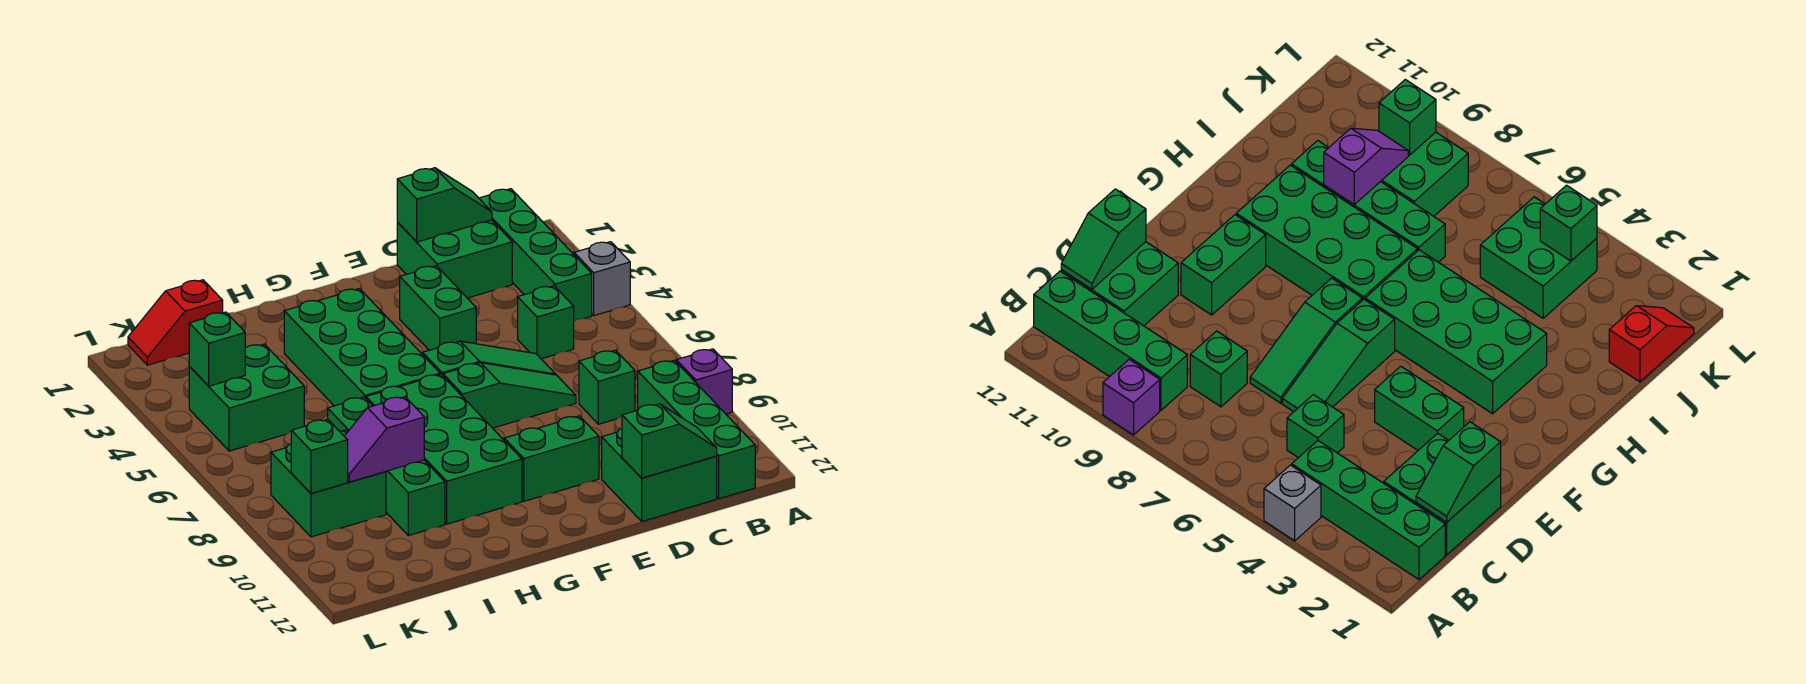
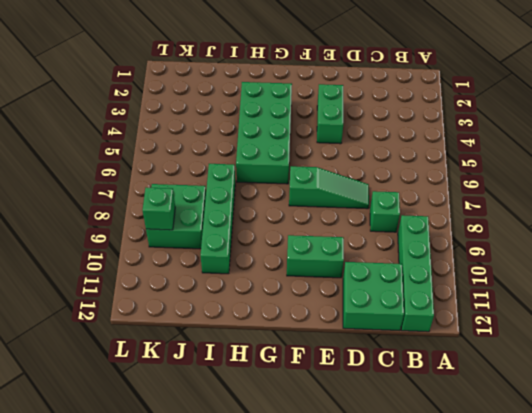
none -> grey 1x1 brick [574,242,630,316]
none -> purple 1x1 brick [676,349,732,414]
none -> green 1x4 brick [479,189,592,321]

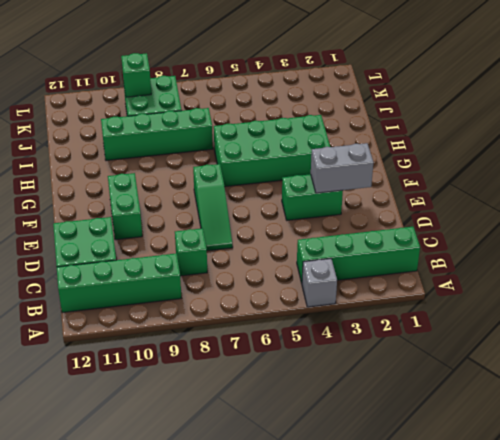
grey 1x2 brick [311,143,373,193] -> none
none -> purple 1x1 brick [676,349,732,414]
none -> green 2x2 brick [397,220,512,298]
none -> green 1x1 brick [518,286,574,359]

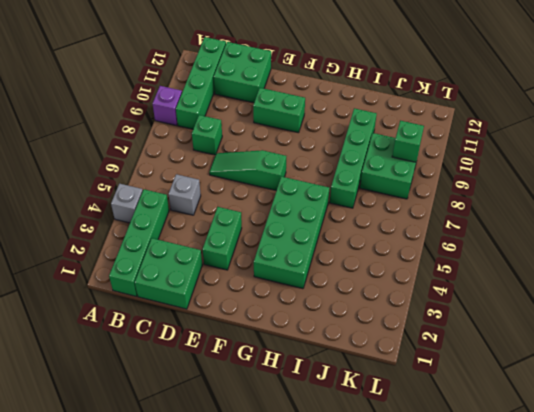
grey 1x1 brick [168,174,201,215] -> green 1x1 brick [518,286,574,359]
none -> green 1x3 slope [423,341,556,376]
none -> green 2x4 brick [366,374,522,524]
none -> red 1x2 slope [128,280,223,365]

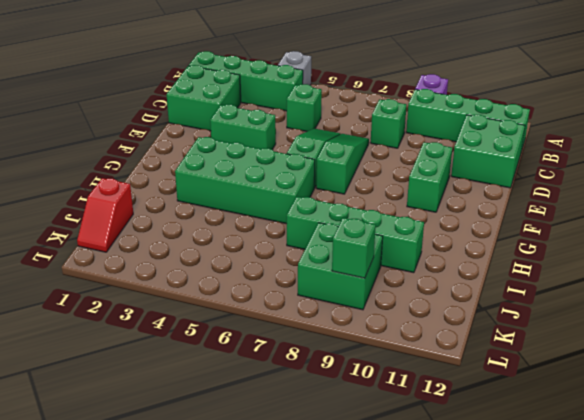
none -> green 2x4 brick [366,374,522,524]
none -> green 2x2 brick [189,344,304,451]
none -> green 1x2 slope [397,168,492,242]

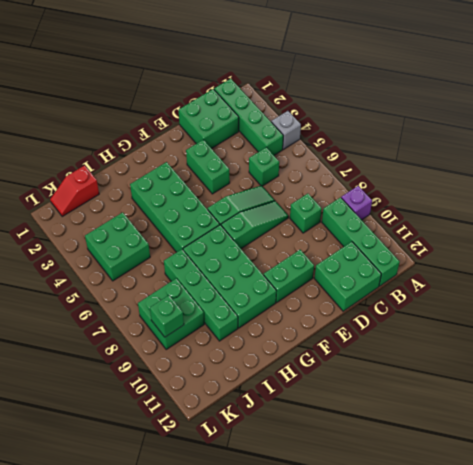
none -> green 1x2 slope [397,168,492,242]
none -> green 1x2 slope [622,404,717,478]
none -> purple 1x2 slope [344,397,424,482]

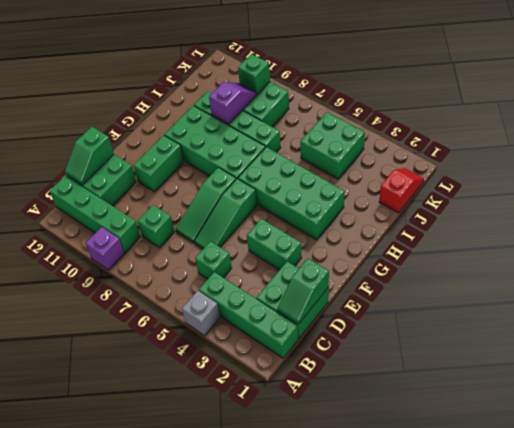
none -> green 1x1 brick [189,312,245,386]

